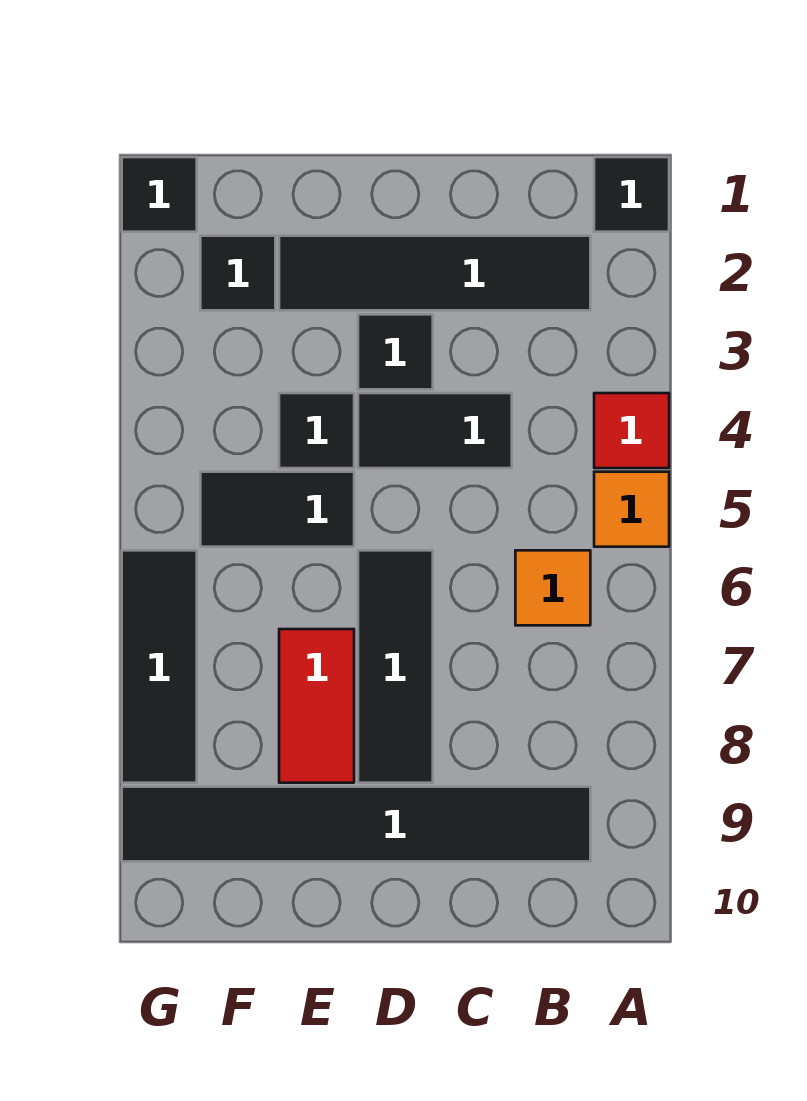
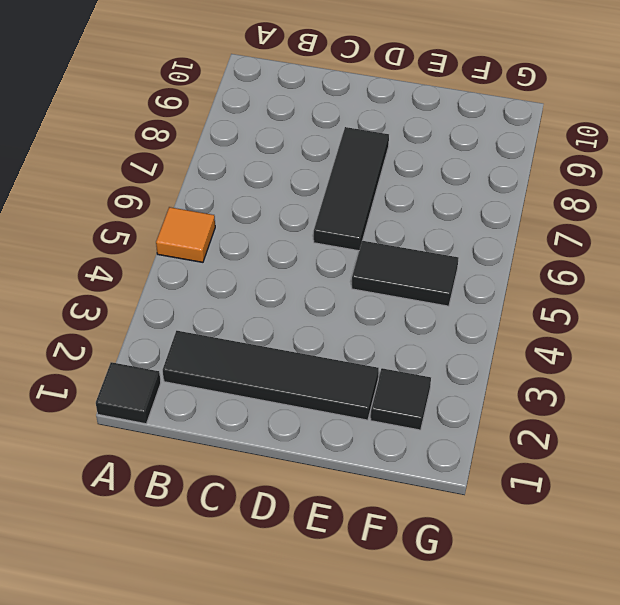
none -> red 1x1 tile [594,393,669,468]
none -> orange 1x1 tile [515,550,590,625]
none -> black 1x6 tile [122,787,590,861]

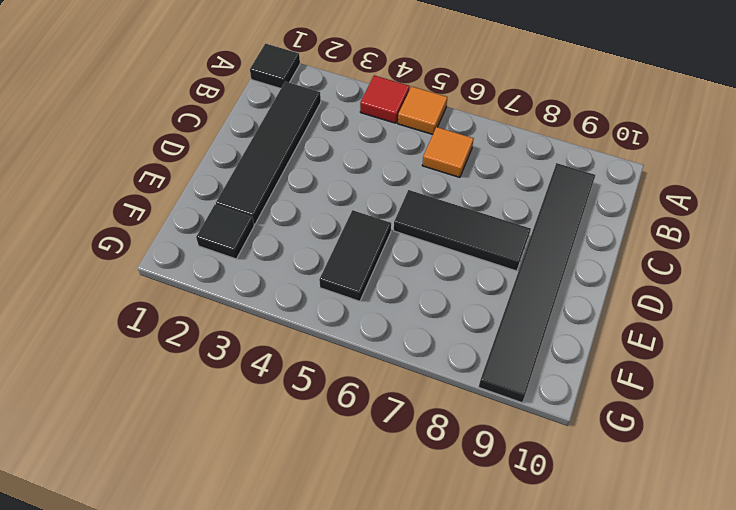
none -> black 1x2 tile [358,393,512,468]
none -> black 1x1 tile [358,314,433,389]
none -> black 1x1 tile [279,393,354,468]

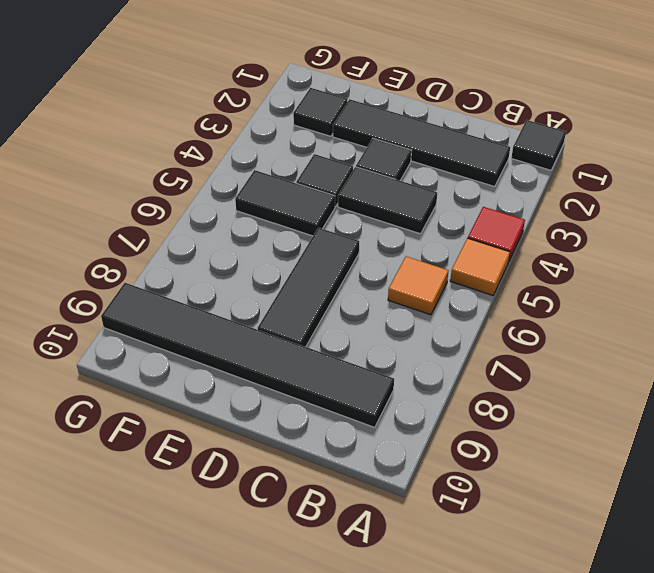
none -> red 1x2 tile [279,629,354,783]
none -> black 1x1 tile [122,157,197,232]
none -> black 1x3 tile [122,550,197,783]

